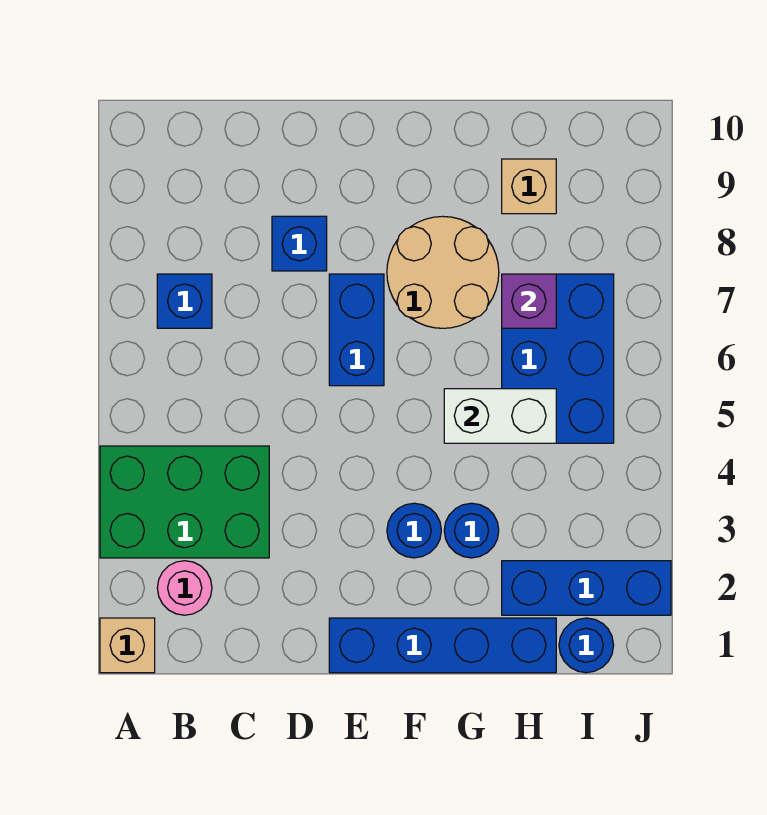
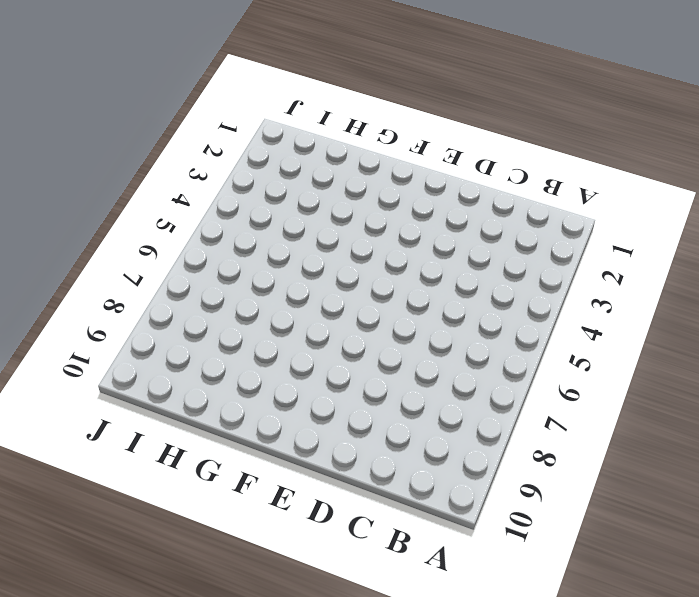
none -> tan 1x1 brick [100,618,155,673]
none -> green 2x3 brick [100,446,269,558]
none -> pink 1x1 round brick [157,561,212,615]

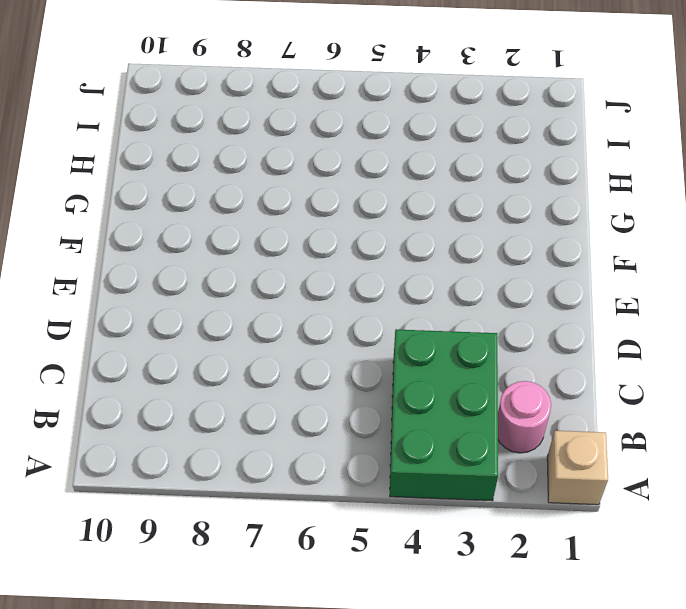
none -> blue 1x1 brick [157,274,212,328]
none -> blue 1x1 brick [272,216,327,271]
none -> blue 1x4 brick [329,618,556,673]

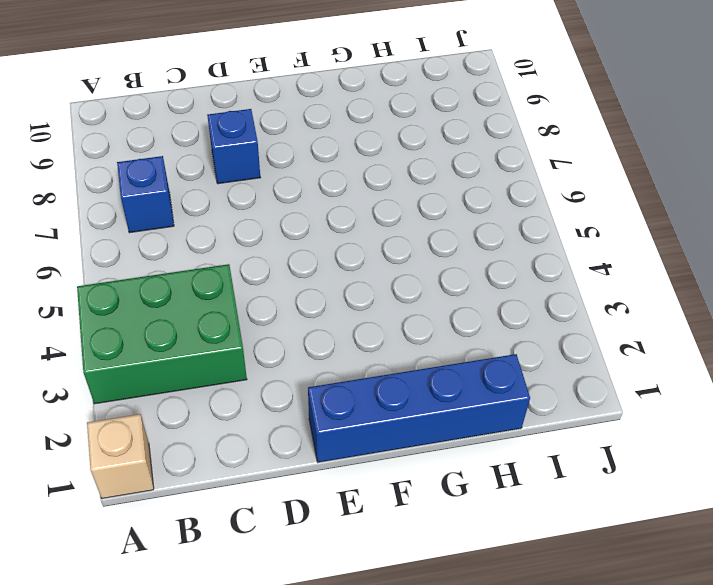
none -> pink 1x1 round brick [157,561,212,615]
none -> blue 1x2 brick [329,274,384,386]
none -> blue 1x1 round brick [387,503,441,558]

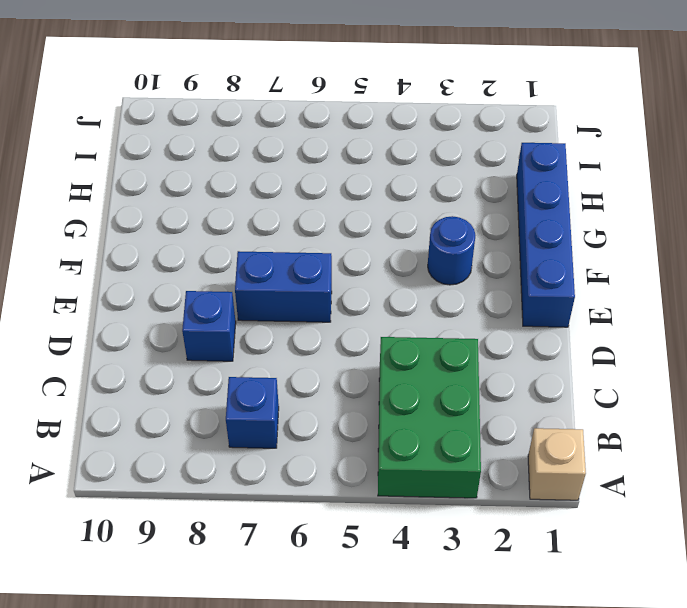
none -> pink 1x1 round brick [157,561,212,615]
none -> tan 2x2 round brick [387,216,499,328]
none -> blue 1x1 round brick [444,503,499,558]

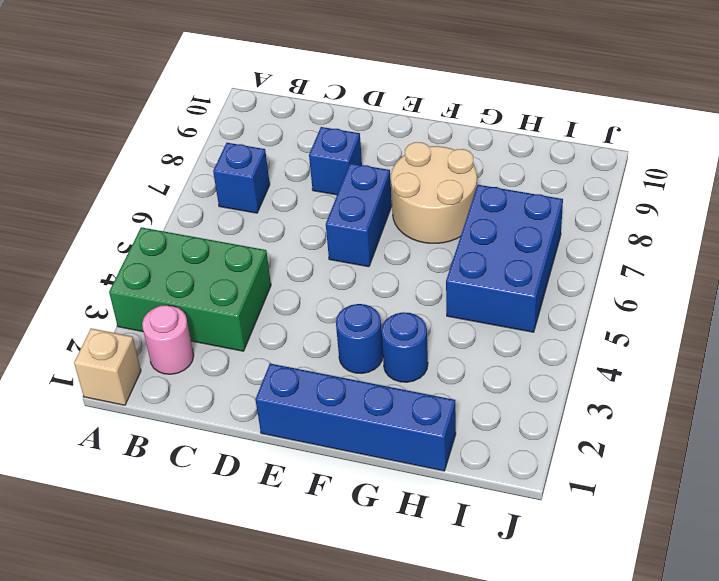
none -> blue 1x3 brick [502,561,671,615]
none -> tan 1x1 brick [502,159,556,214]
none -> blue 1x1 round brick [559,618,614,673]

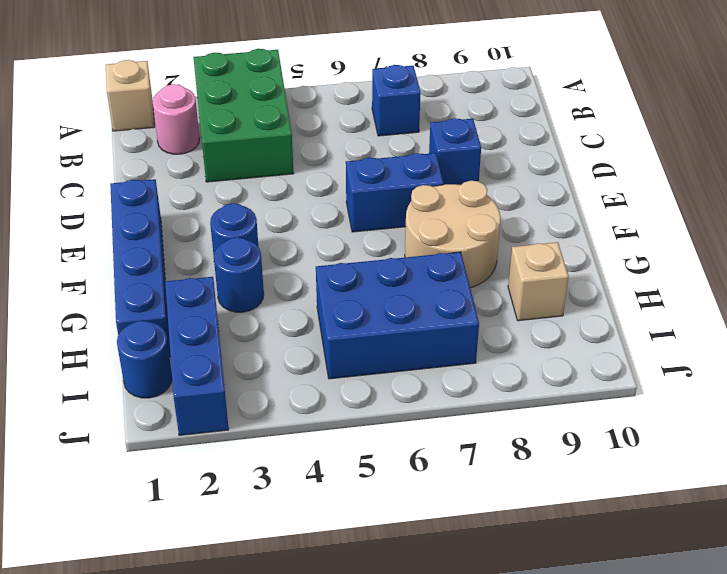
none -> white 1x2 brick [444,389,556,443]
none -> purple 1x1 brick [502,274,556,328]

